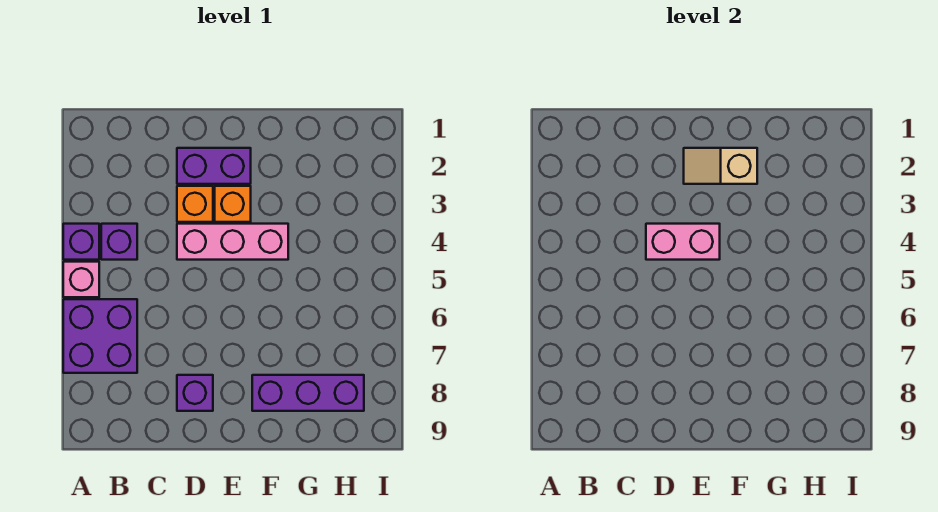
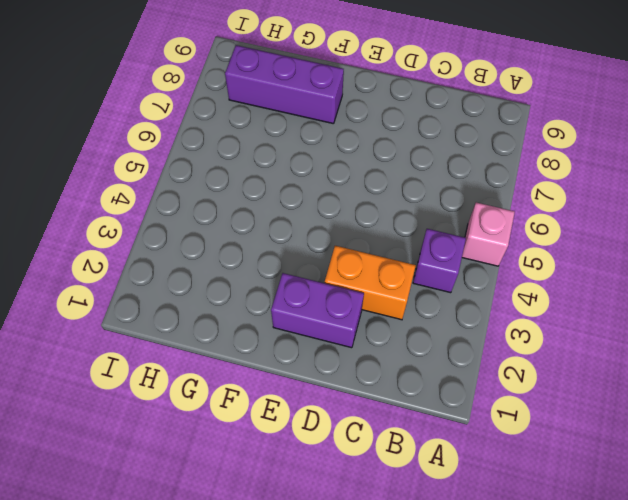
orange 1x2 brick [325,246,416,320] -> orange 1x1 brick [177,186,213,222]
none -> purple 1x1 brick [63,224,99,260]
none -> purple 2x2 brick [63,299,137,373]
none -> pink 1x3 brick [177,224,288,260]

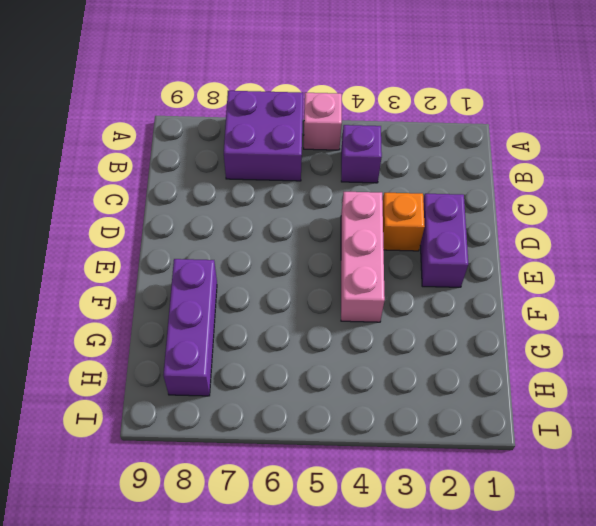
none -> purple 1x1 brick [63,224,99,260]
none -> purple 1x1 brick [177,375,213,411]
none -> orange 1x1 brick [215,186,251,222]

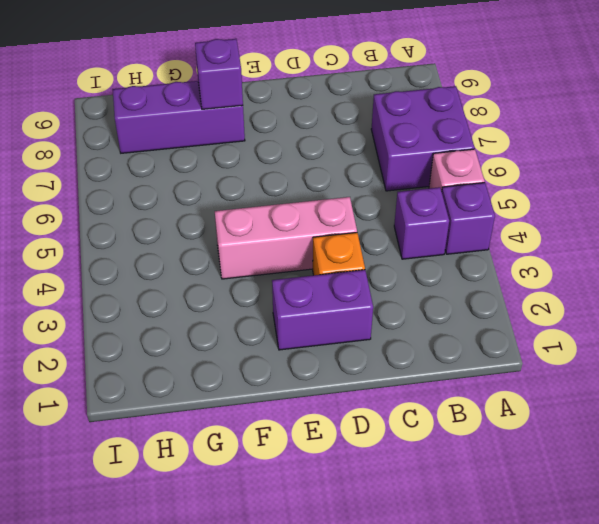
purple 1x1 brick [195,39,243,109] -> purple 1x1 brick moved to [177,375,213,411]
none -> orange 1x1 brick [215,186,251,222]
none -> pink 1x2 brick [646,224,720,260]
none -> tan 1x2 slope [684,148,757,184]

